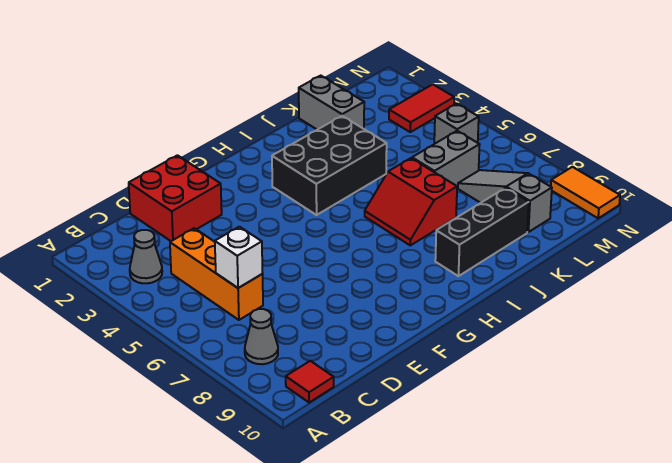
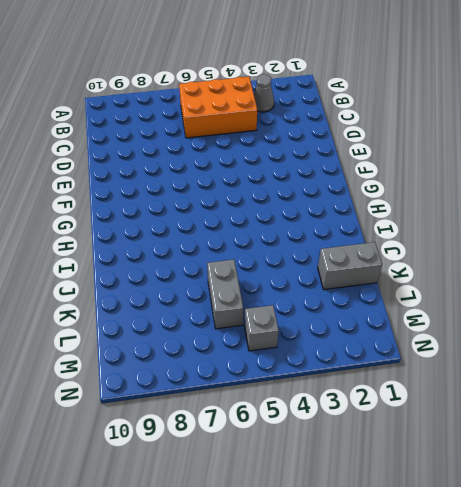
orange 2x3 brick [179,77,257,138] -> orange 1x3 brick [170,228,263,320]
none -> grey 1x1 cone [245,309,278,364]
none -> red 1x1 tile [286,361,334,403]
none -> red 2x2 brick [129,155,222,241]

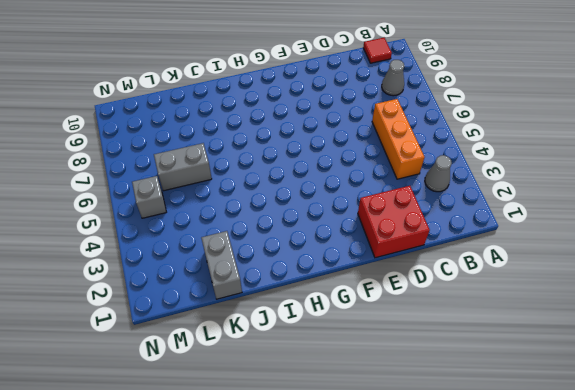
none -> black 2x3 brick [272,116,387,215]
none -> red 2x2 slope [365,158,457,245]
none -> black 1x3 brick [435,188,529,276]

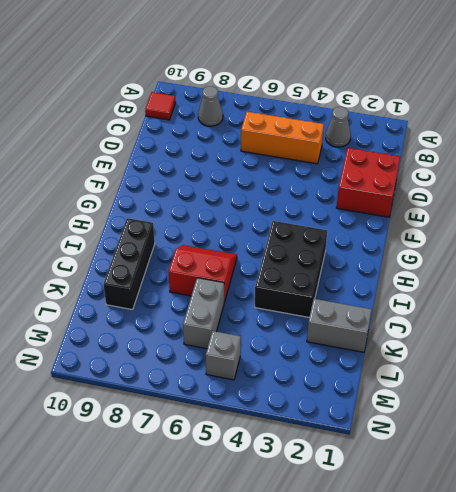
none -> grey 1x3 slope [458,170,552,232]
none -> red 1x2 tile [389,84,454,132]
none -> orange 1x2 tile [551,167,620,218]

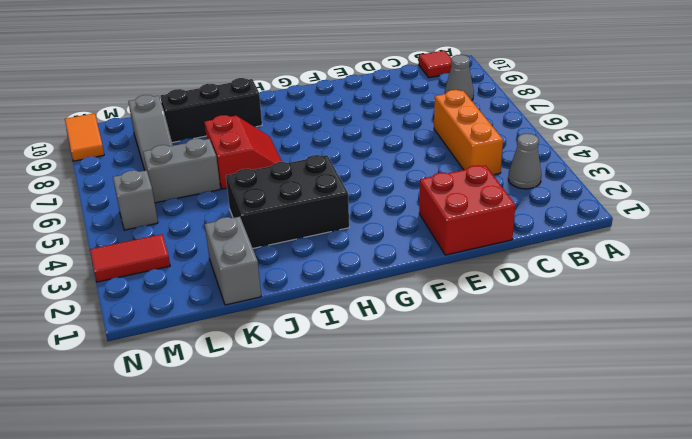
none -> white 1x1 brick [215,227,263,288]

